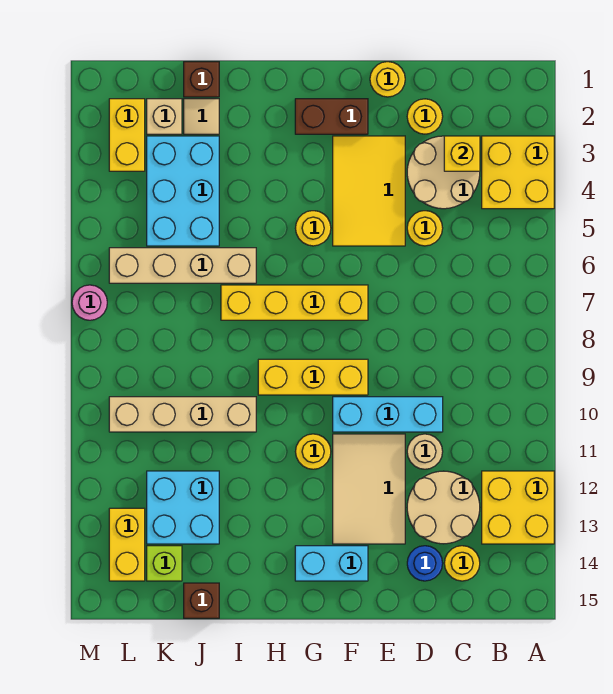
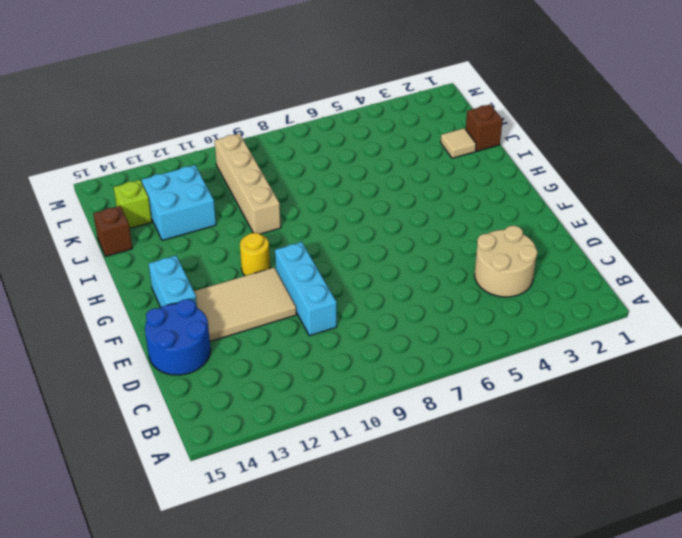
blue 2x2 round brick [145,299,211,375] -> blue 1x1 round brick [407,546,443,581]
none -> yellow 2x2 brick [482,136,554,209]
none -> yellow 2x2 brick [482,471,554,544]
none -> tan 2x2 round brick [407,471,480,544]
none -> yellow 1x1 round brick [444,546,480,581]

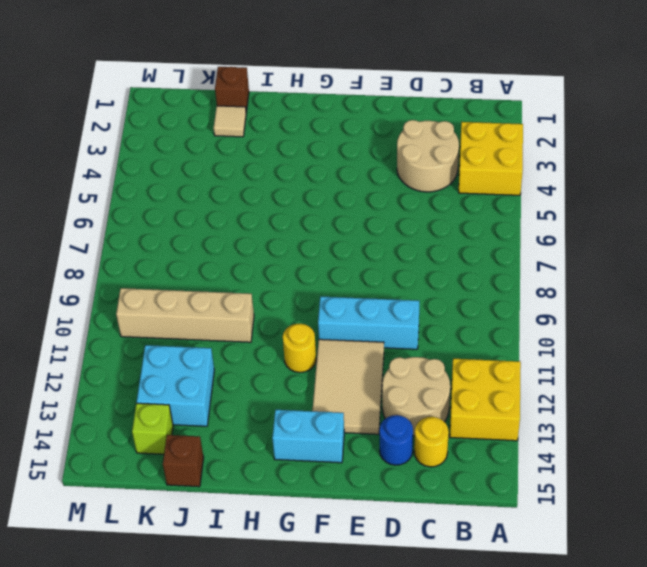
none -> yellow 1x1 round brick [407,99,443,134]
none -> yellow 1x1 round brick [407,211,443,246]
none -> tan 1x1 round brick [407,434,443,469]
none -> yellow 1x1 round brick [370,62,405,97]

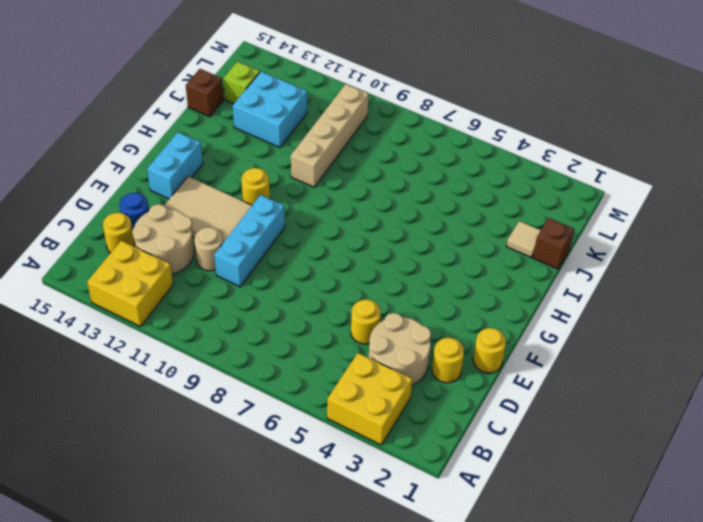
none -> yellow 2x3 tile [333,136,405,246]
none -> brown 1x2 brick [295,99,368,134]
none -> yellow 1x4 brick [221,285,368,320]
none -> yellow 1x3 brick [258,359,368,395]

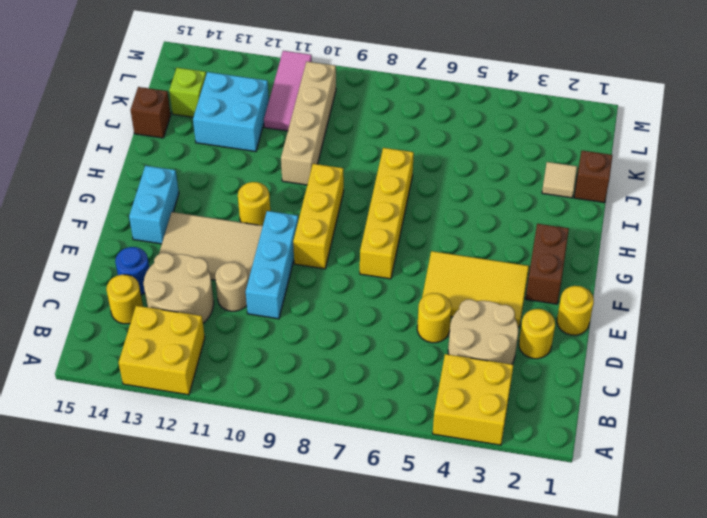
pink 1x3 tile [264,51,312,131] -> none
none -> yellow 1x1 round brick [295,211,331,246]
none -> tan 1x4 brick [109,248,256,283]
none -> cyan 2x3 brick [147,136,219,246]
none -> tan 1x1 brick [147,99,182,134]

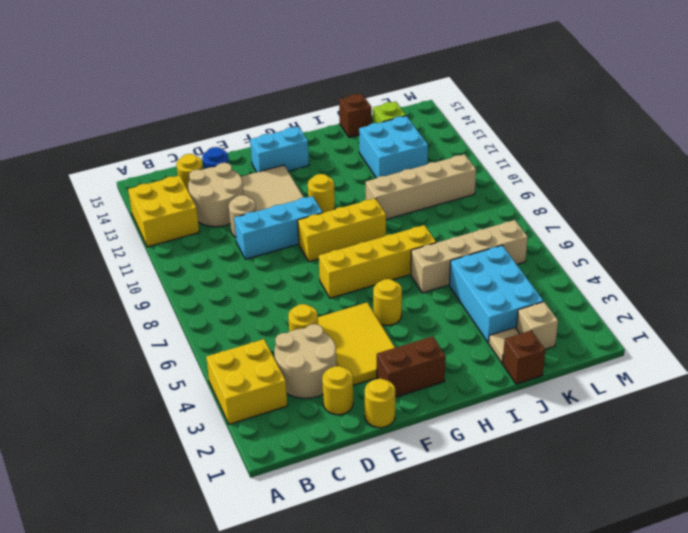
none -> yellow 1x2 brick [109,99,145,171]
none -> yellow 1x2 brick [109,508,145,581]
none -> pink 1x1 round brick [72,285,107,320]
none -> yellow 1x1 brick [444,136,480,171]

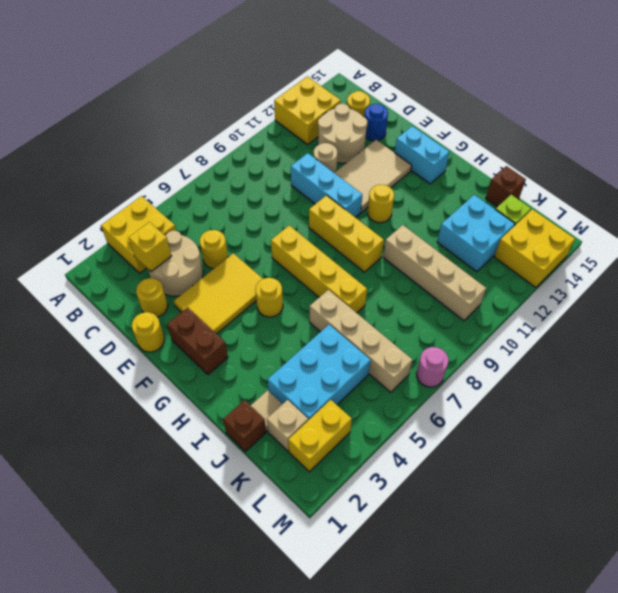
yellow 2x2 brick [494,209,575,288] -> yellow 1x2 brick [109,508,145,581]

